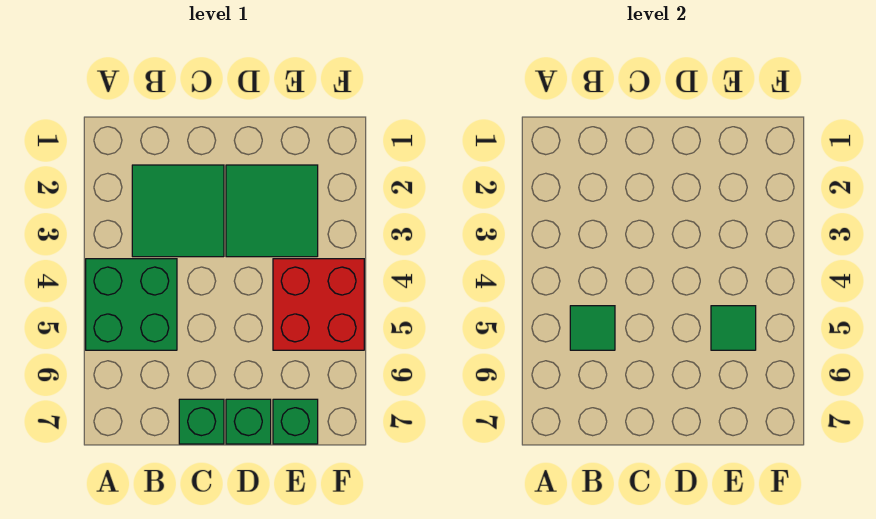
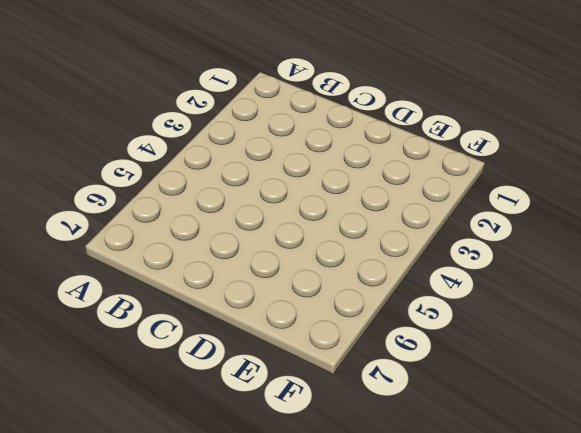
none -> green 2x2 brick [86,259,177,350]
none -> green 2x2 tile [132,165,224,257]

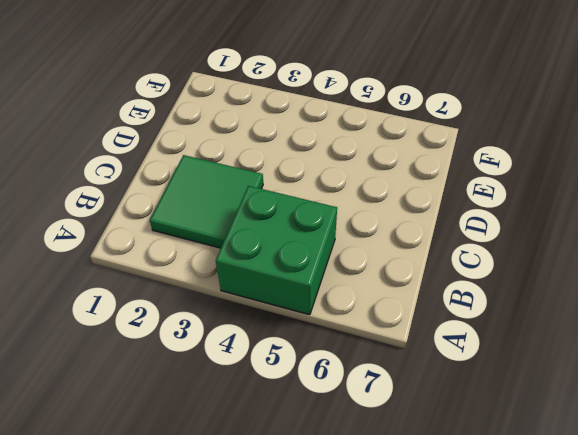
none -> green 1x1 brick [179,399,224,444]
none -> green 2x2 tile [226,165,318,257]

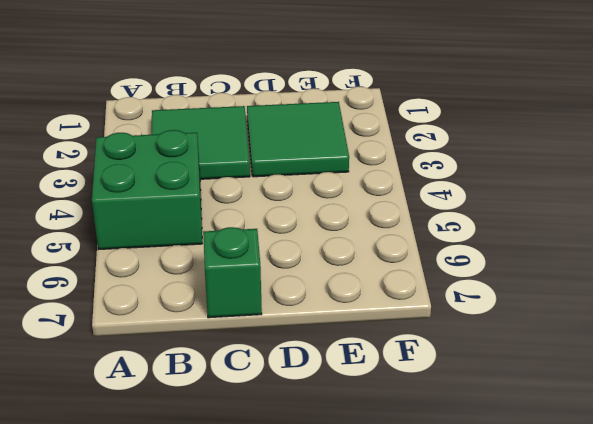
none -> green 1x1 brick [226,399,271,444]
none -> red 2x2 brick [273,259,364,350]

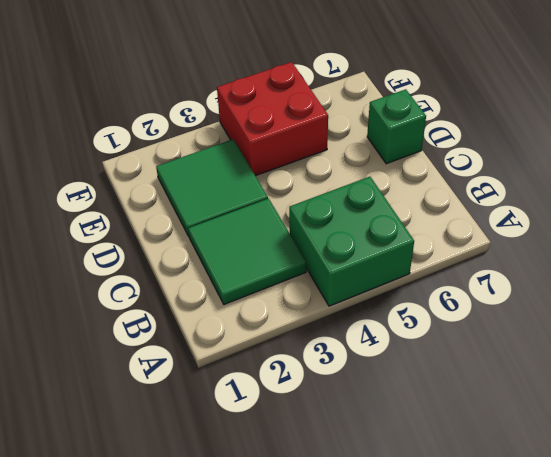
none -> green 1x1 brick [179,399,224,444]
none -> green 1x1 brick [273,399,318,444]

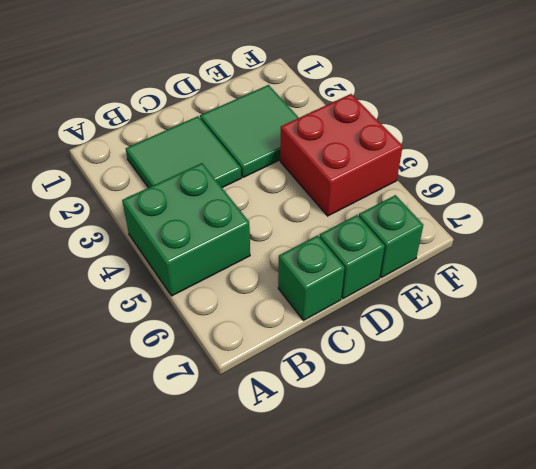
none -> green 1x1 tile [570,306,615,350]
none -> green 1x1 tile [711,306,756,350]

